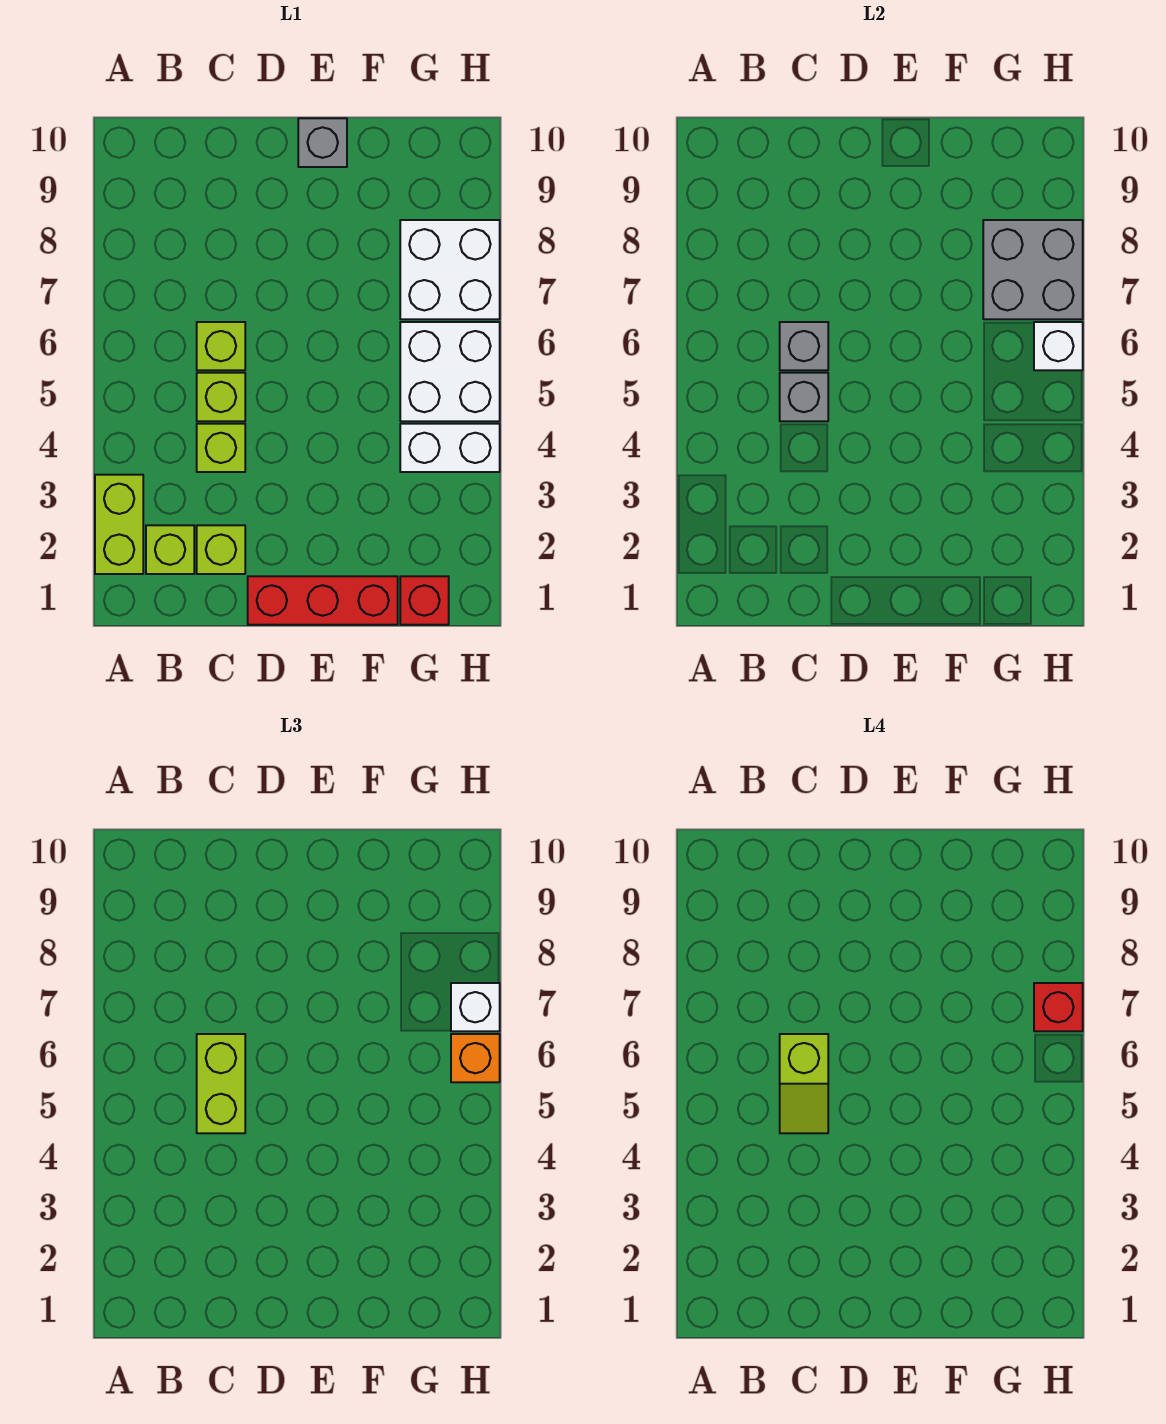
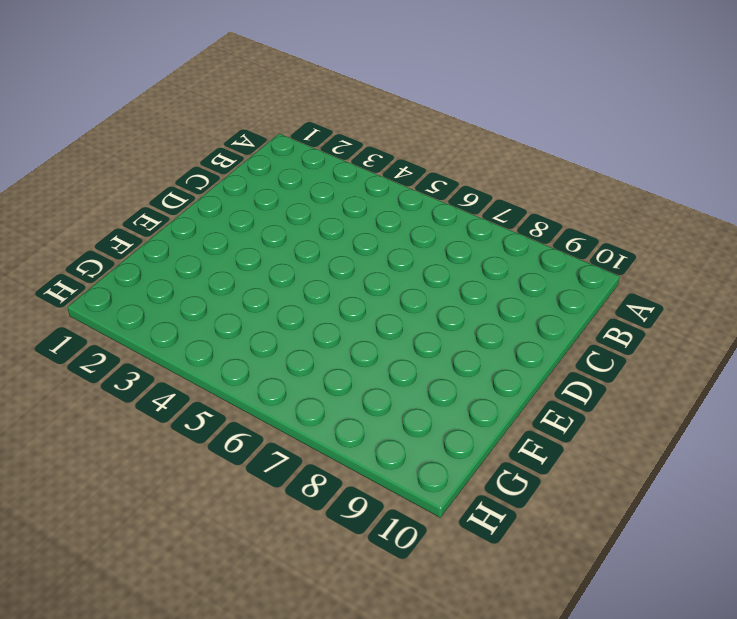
none -> lime 1x2 brick [95,475,143,574]
none -> lime 1x1 brick [146,525,194,574]
none -> lime 1x1 brick [197,525,245,574]

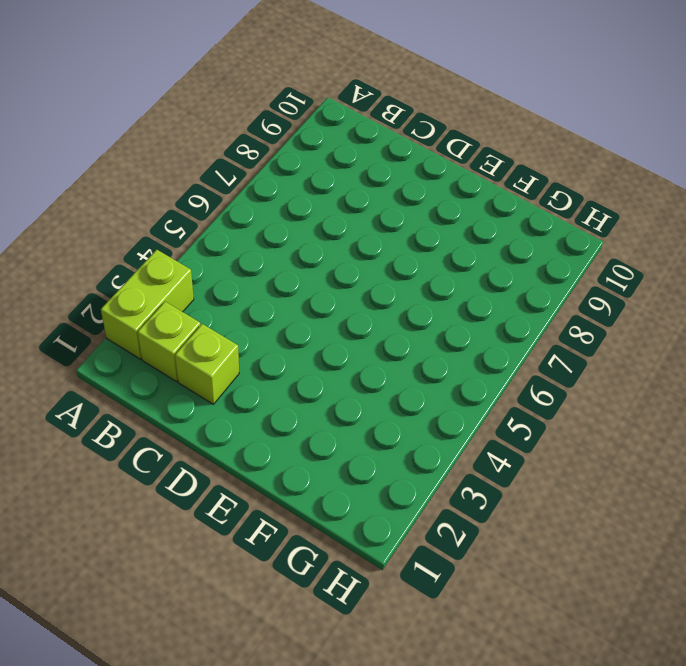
none -> lime 1x1 brick [197,424,245,472]
none -> lime 1x1 brick [197,373,245,421]
none -> lime 1x1 brick [197,322,245,370]

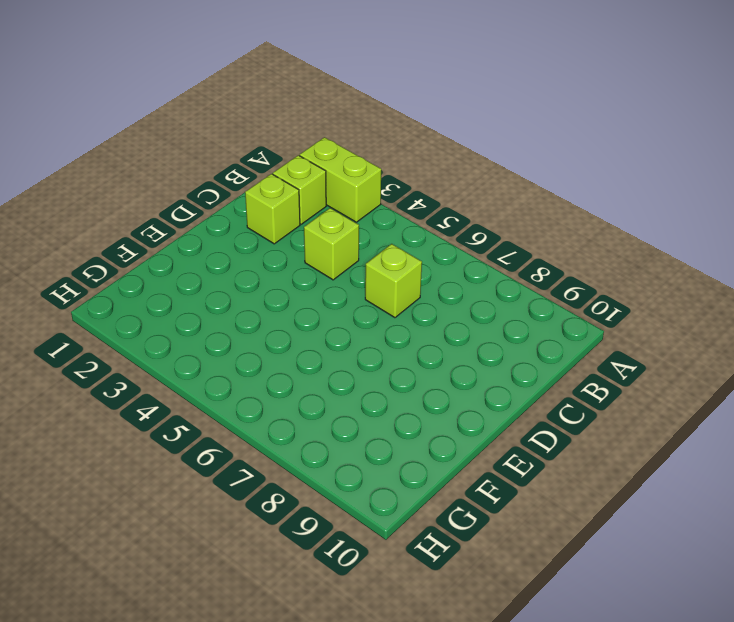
none -> lime 1x1 brick [197,373,245,421]
none -> red 1x3 brick [248,576,398,625]
none -> grey 1x1 brick [298,118,347,167]

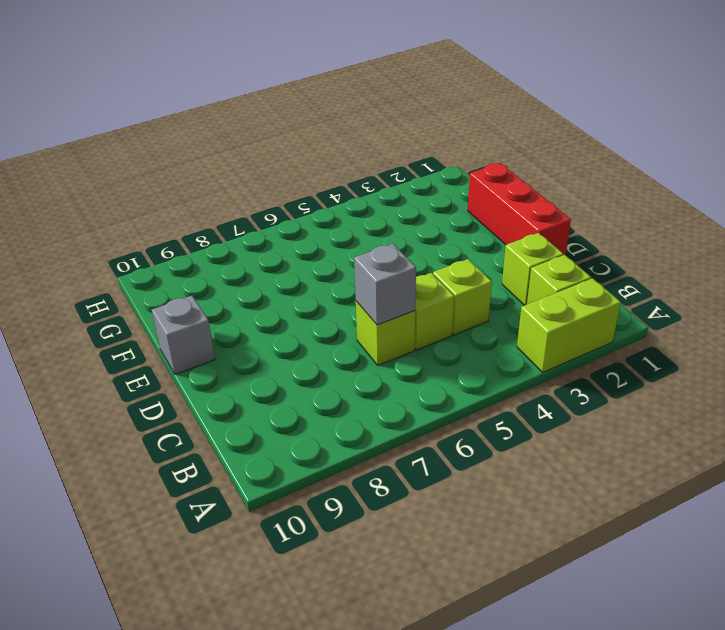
none -> red 1x1 brick [400,576,449,625]
none -> white 1x2 brick [400,424,500,472]
none -> white 2x2 brick [400,322,500,421]

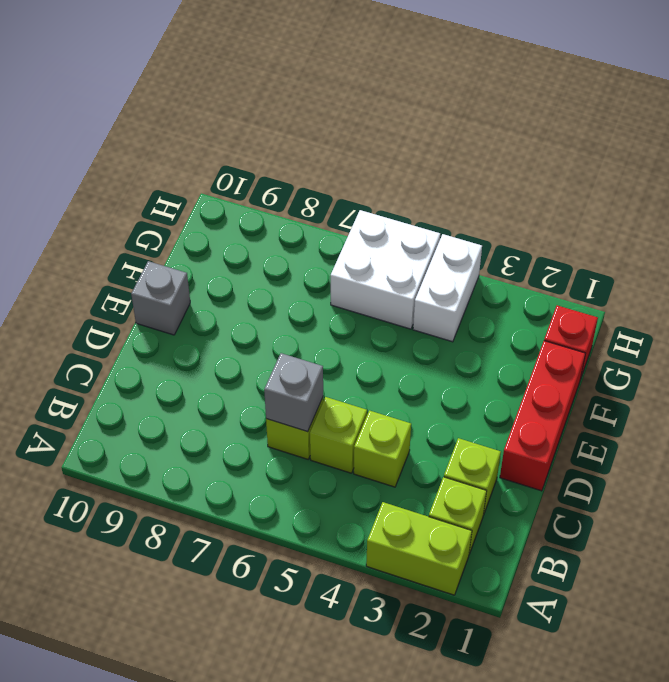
none -> white 2x2 brick [400,220,500,319]
none -> grey 1x1 brick [780,373,828,421]
none -> grey 2x2 brick [983,220,1083,319]

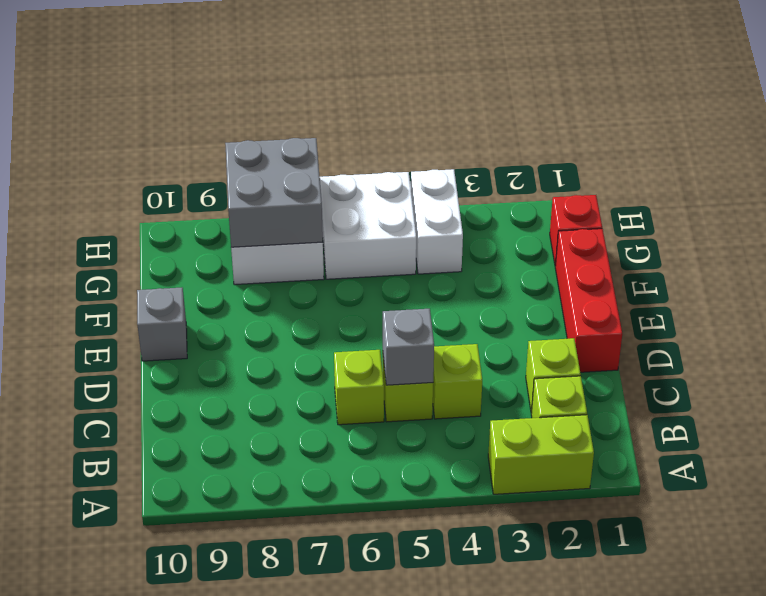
none -> grey 1x1 brick [780,322,828,370]
none -> white 1x1 brick [1034,322,1083,370]
none -> lime 1x2 brick [197,1034,245,1133]

